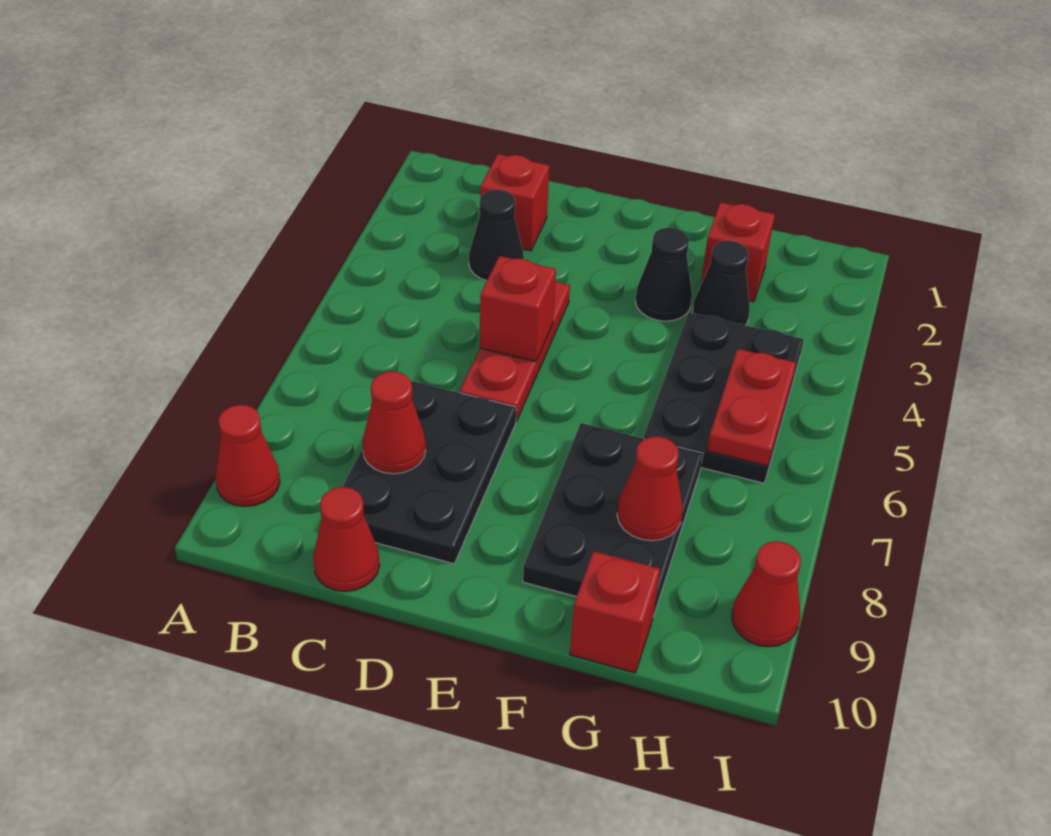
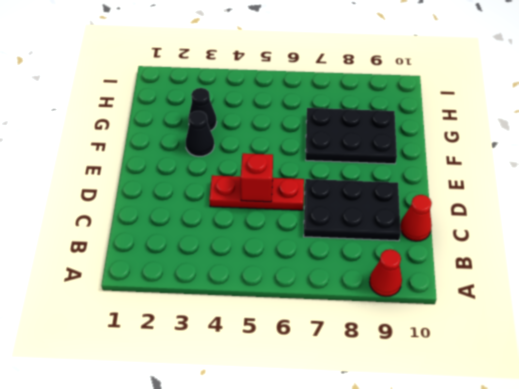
none -> red 1x1 brick [480,154,549,251]
none -> black 1x1 cone [469,190,524,281]
none -> red 1x1 brick [701,202,775,302]

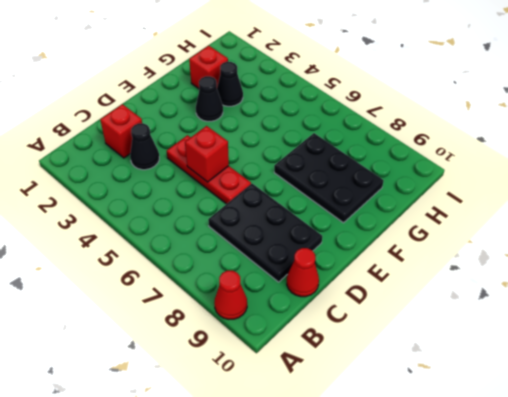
none -> black 2x3 plate [644,312,804,483]
none -> red 1x1 brick [570,551,660,673]
none -> red 1x1 cone [732,541,801,647]

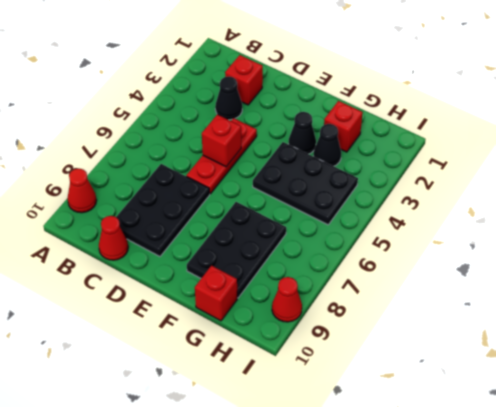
black 2x3 plate [253,142,358,225] -> black 2x3 plate turned to [644,312,804,483]
none -> red 1x1 cone [362,371,426,474]
none -> red 1x1 cone [617,436,683,541]
none -> red 1x2 plate [707,349,796,466]

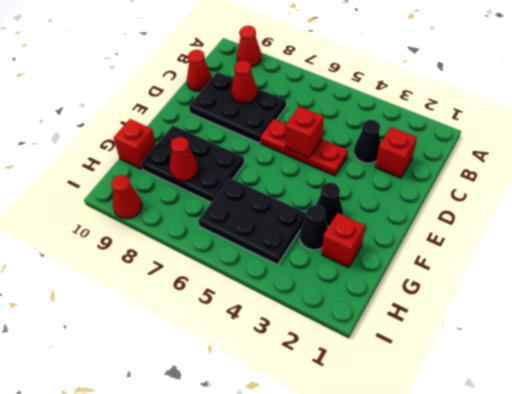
none -> red 1x2 plate [707,349,796,466]

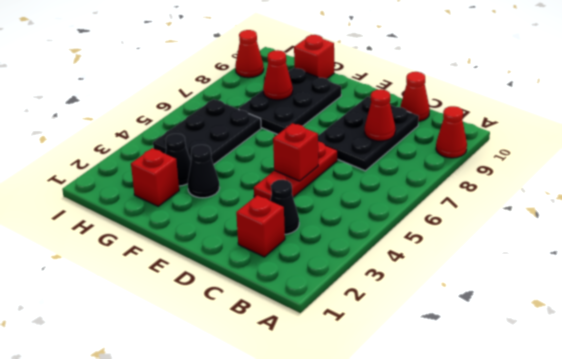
none -> red 1x2 plate [707,349,796,466]

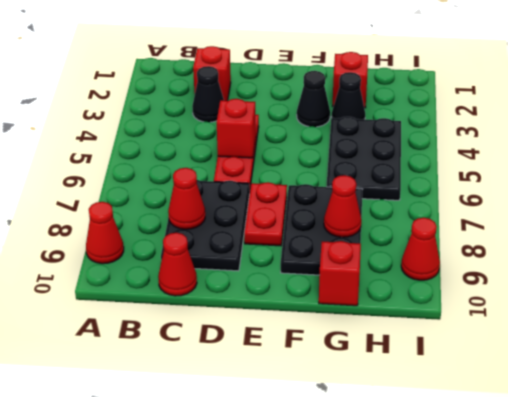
red 1x2 plate [244,182,287,246] -> red 1x2 plate moved to [707,349,796,466]

